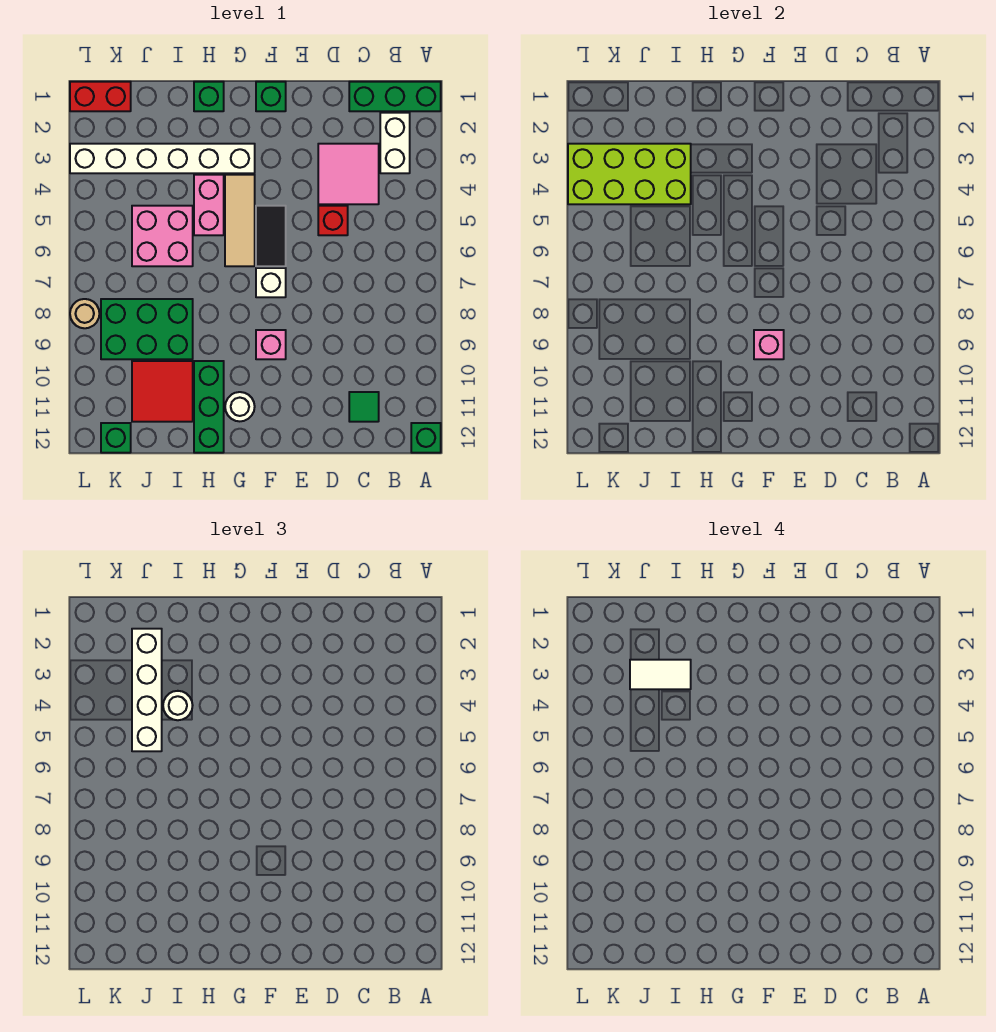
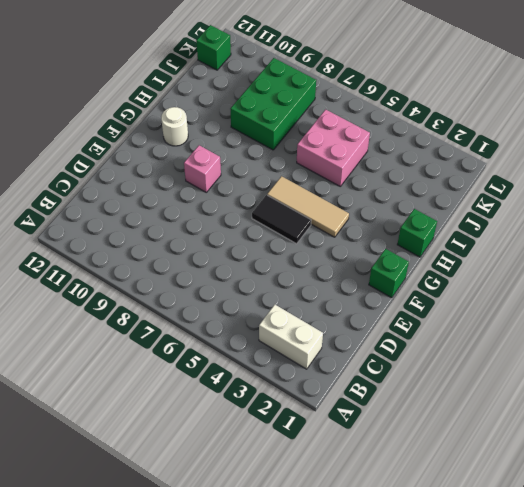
none -> green 1x3 brick [349,82,441,111]
none -> green 1x1 brick [411,423,441,453]
none -> pink 2x2 tile [318,144,379,204]

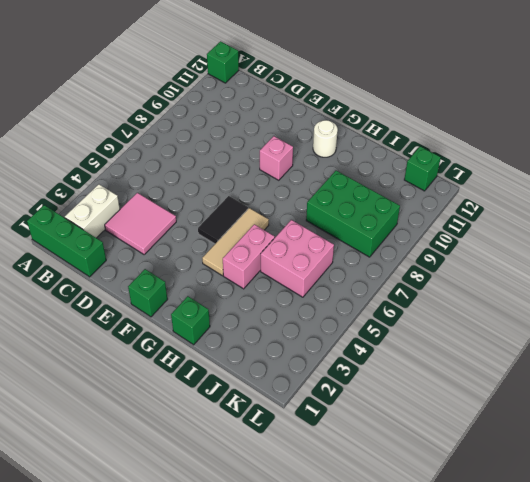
none -> green 1x1 tile [349,392,379,422]
none -> red 1x1 brick [318,206,348,235]
none -> white 1x1 brick [256,268,286,297]

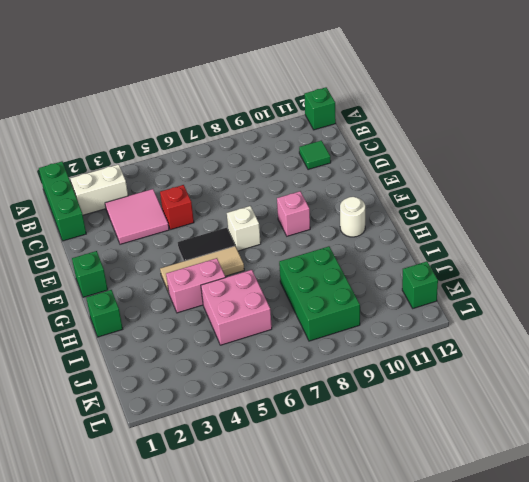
none -> white 1x6 brick [70,144,255,173]
none -> green 1x3 brick [194,361,224,453]
none -> red 2x2 tile [132,361,193,422]

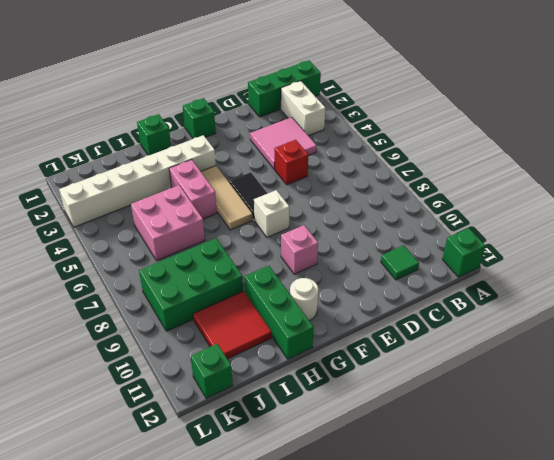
none -> red 1x2 brick [70,82,131,111]
none -> tan 1x1 round brick [70,299,99,328]
none -> pink 1x1 brick [754,330,784,359]

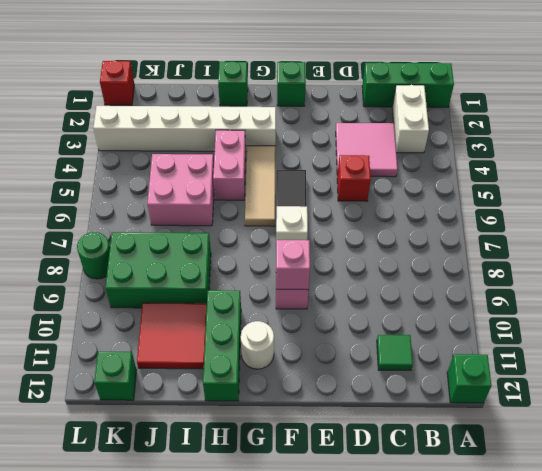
red 1x1 brick [100,61,134,105] -> red 1x2 brick [70,82,131,111]
green 1x1 round brick [77,232,110,279] -> tan 1x1 round brick [70,299,99,328]
none -> lime 2x4 brick [568,144,691,204]
none -> white 1x1 round brick [163,691,193,720]
none -> white 1x4 brick [132,629,162,751]

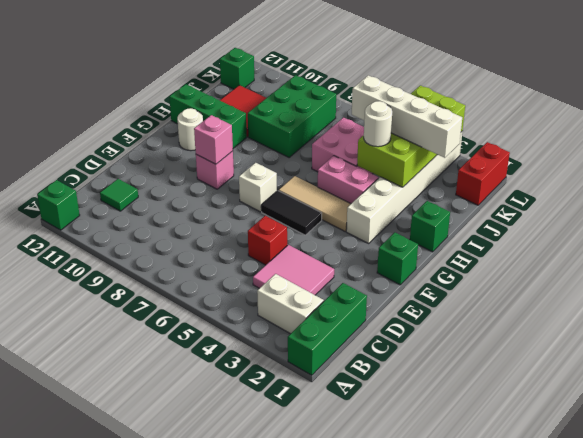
none -> tan 1x1 round brick [70,299,99,328]
none -> white 1x2 tile [630,660,691,689]

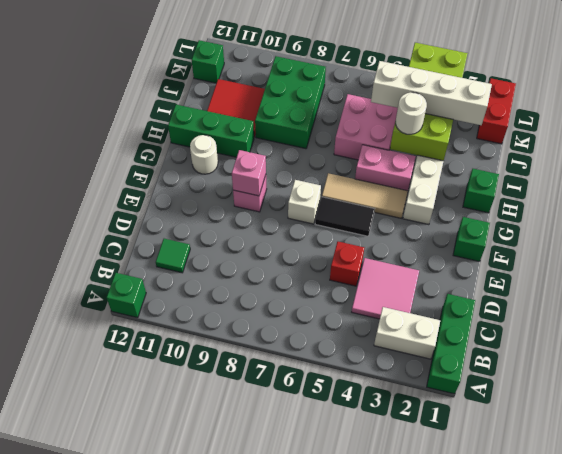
none -> tan 1x1 round brick [70,299,99,328]
none -> white 1x2 tile [630,660,691,689]

